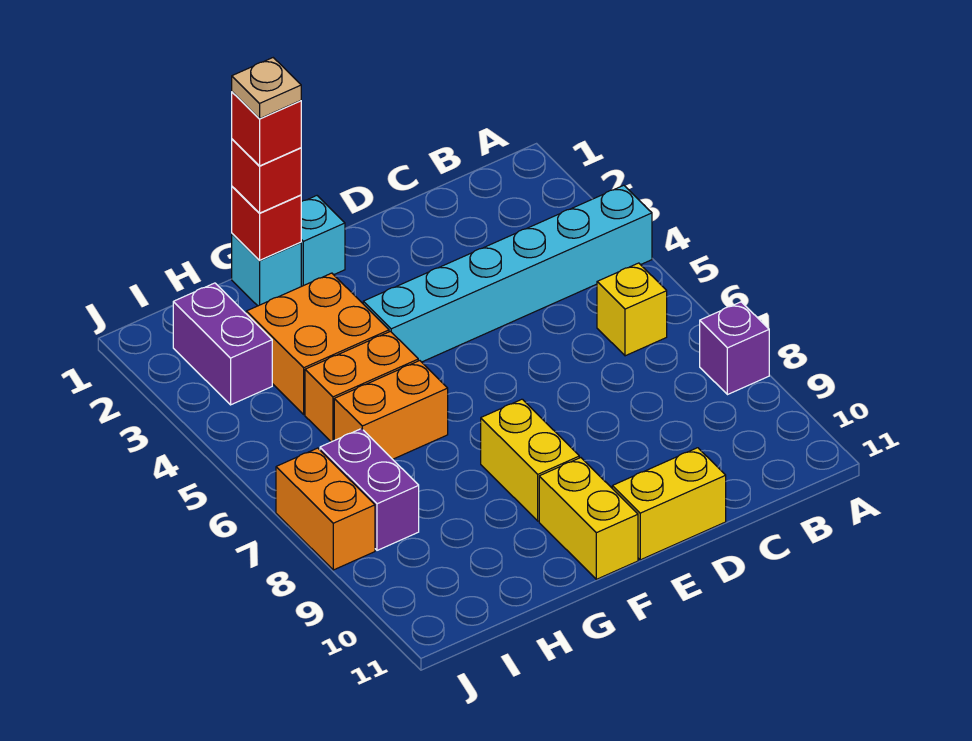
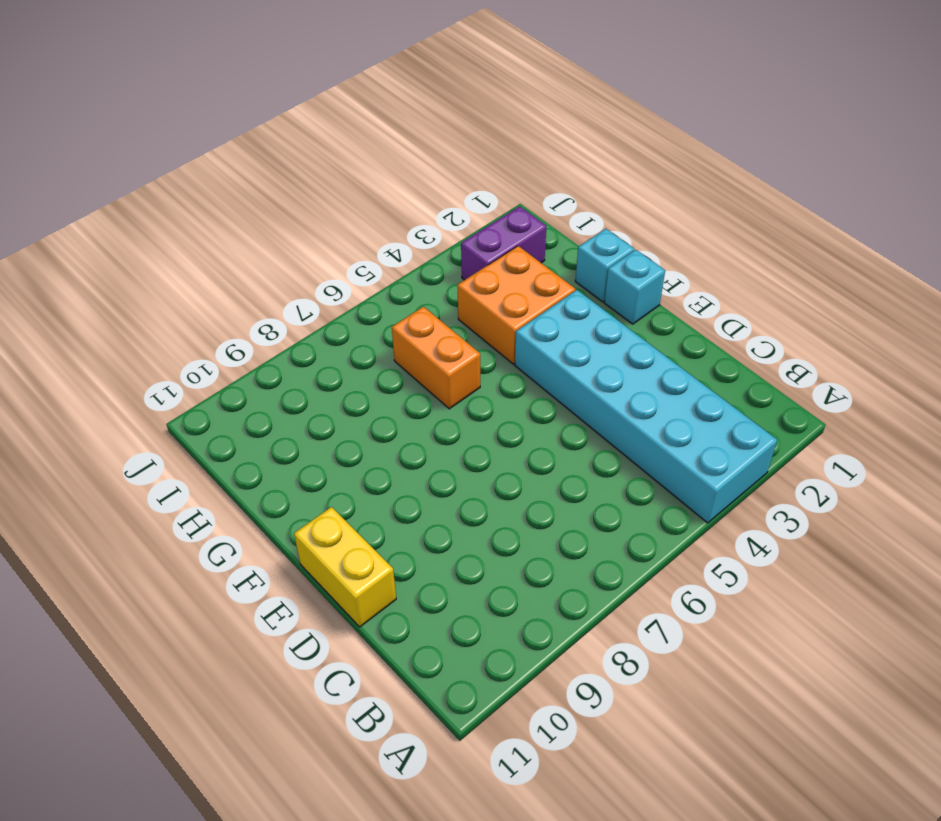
cyan 2x6 brick [515,290,777,523] -> cyan 1x6 brick [363,185,652,362]
none -> purple 1x1 brick [700,302,769,395]
none -> yellow 1x1 brick [597,263,667,356]
none -> yellow 1x2 brick [481,399,579,521]

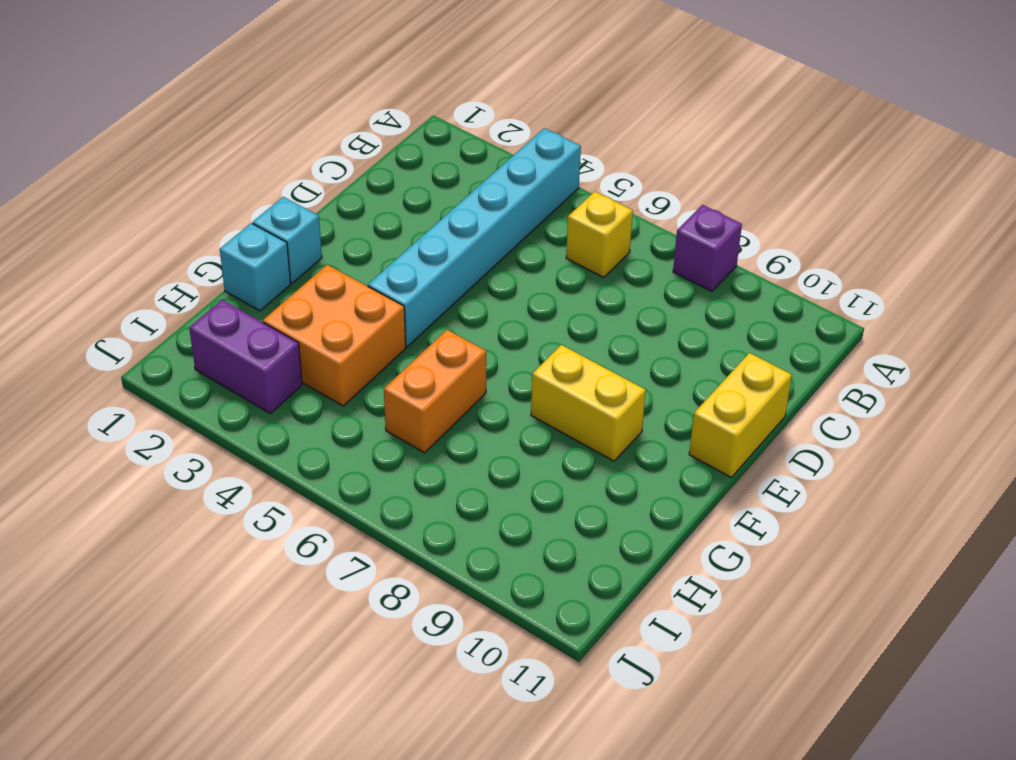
none -> yellow 1x2 brick [539,458,638,579]
none -> orange 1x2 brick [305,331,418,442]
none -> purple 1x2 brick [320,429,419,550]

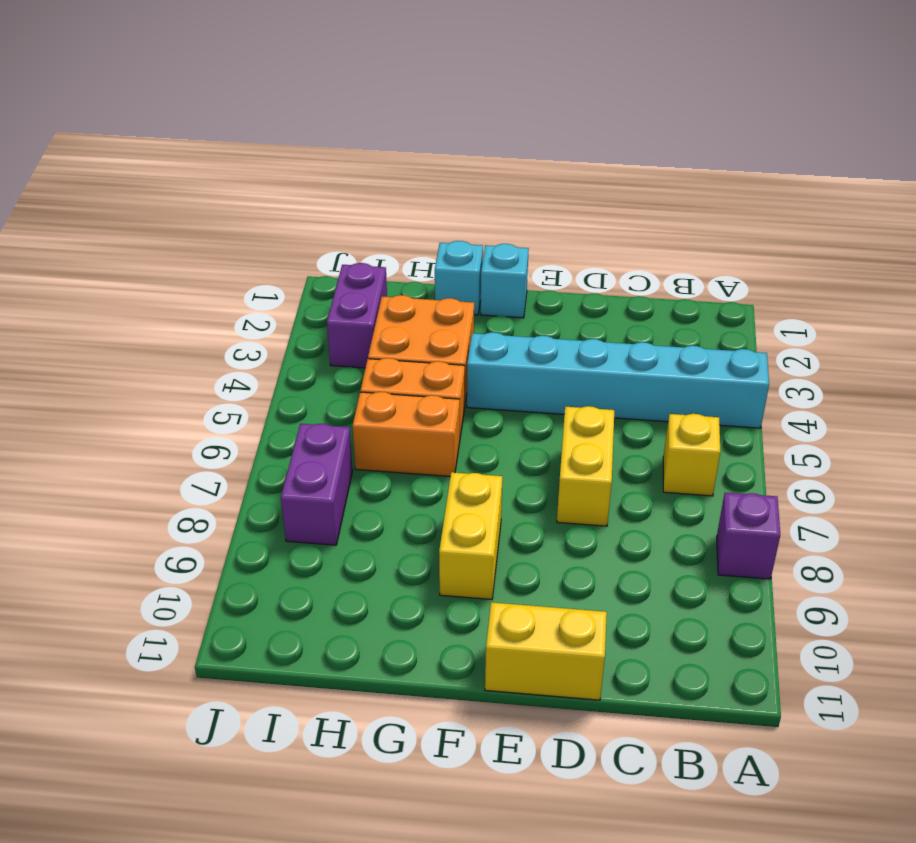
yellow 1x2 brick [557,406,614,526] -> yellow 1x2 brick moved to [539,458,638,579]
none -> orange 1x2 brick [276,448,375,570]
none -> red 1x1 brick [232,187,301,260]
none -> red 1x1 brick [232,139,301,213]

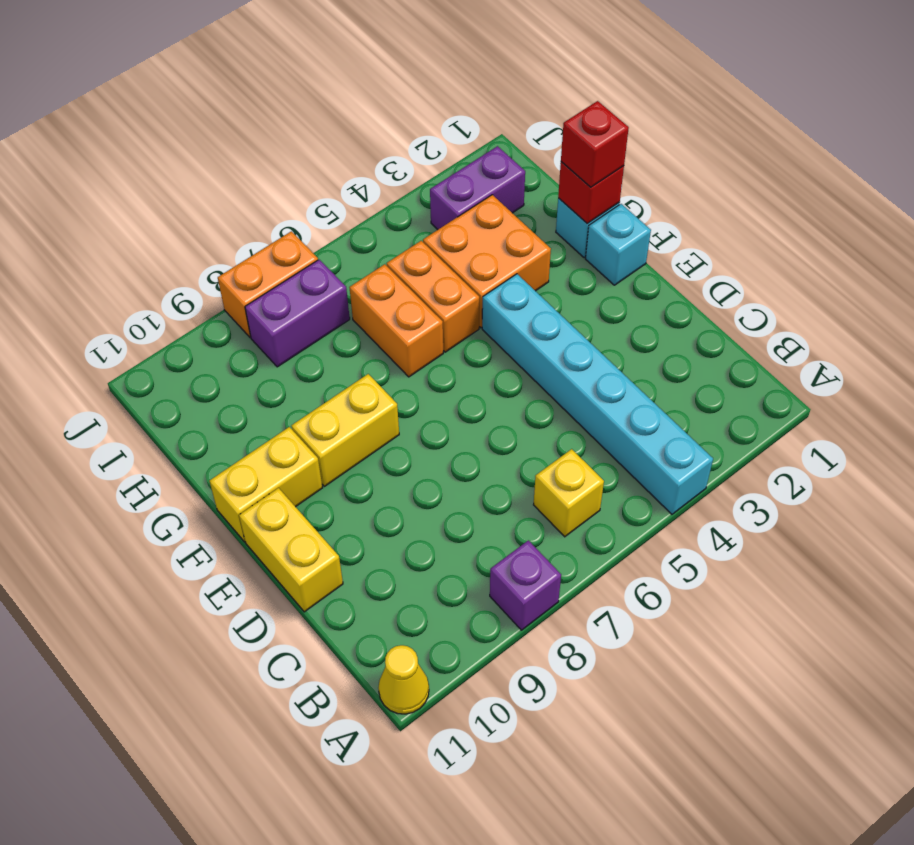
yellow 1x1 cone [378,645,429,714] -> none
none -> red 1x1 brick [232,92,301,166]
none -> tan 1x1 plate [232,58,301,119]

